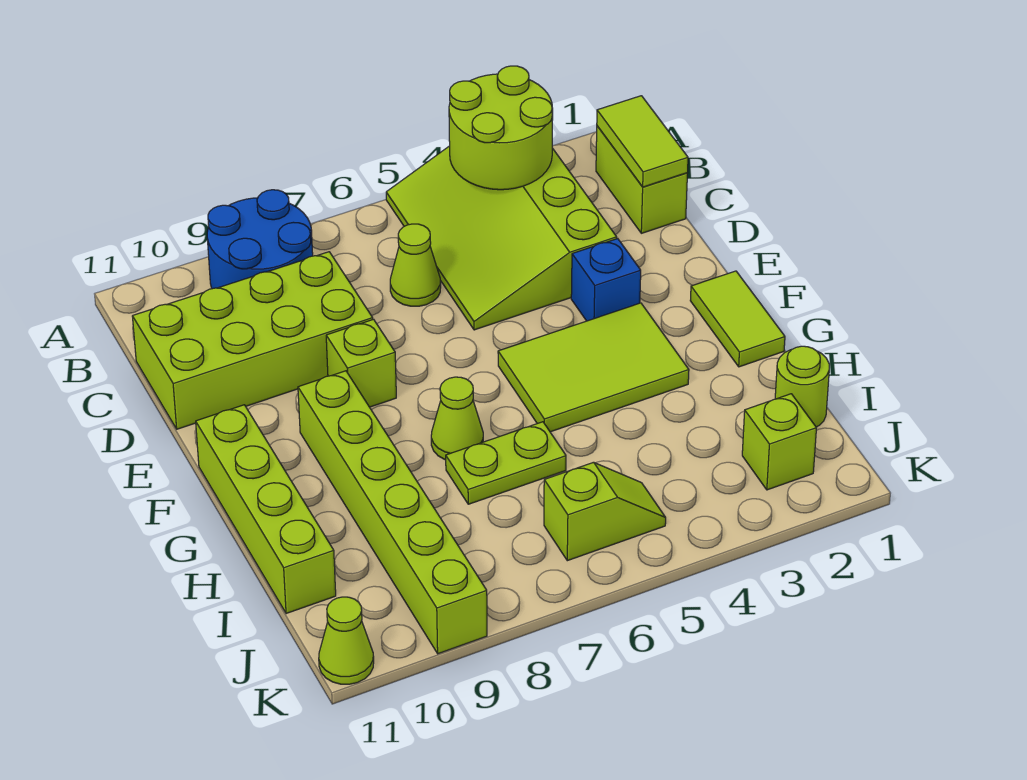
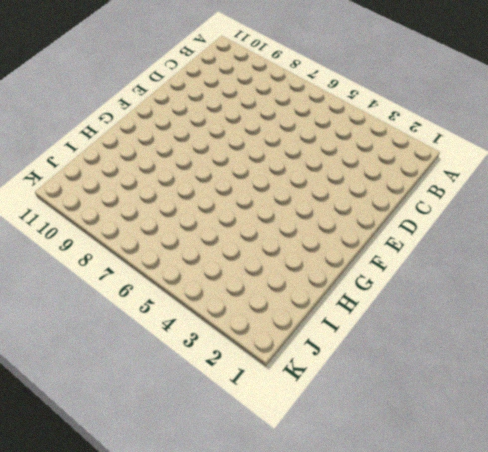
none -> lime 3x4 slope [386,146,617,330]
none -> blue 2x2 round brick [207,190,313,289]
none -> lime 1x2 brick [596,126,687,233]

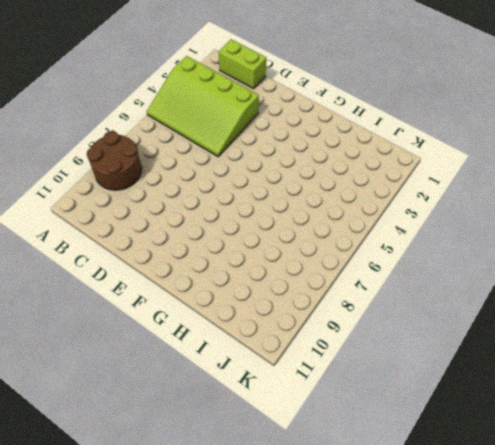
brown 2x2 round brick [87,131,142,190] -> blue 2x2 round brick [207,190,313,289]
none -> lime 1x1 cone [390,224,441,306]
none -> lime 2x4 brick [132,252,373,429]
none -> blue 1x1 brick [571,239,641,321]

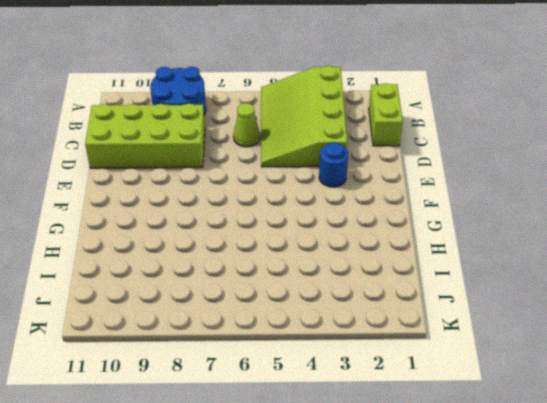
blue 1x1 round brick [319,142,348,187] -> blue 1x1 brick [571,239,641,321]
none -> lime 1x1 brick [326,319,396,407]
none -> lime 1x2 tile [690,271,785,367]
none -> lime 2x3 tile [498,303,689,432]

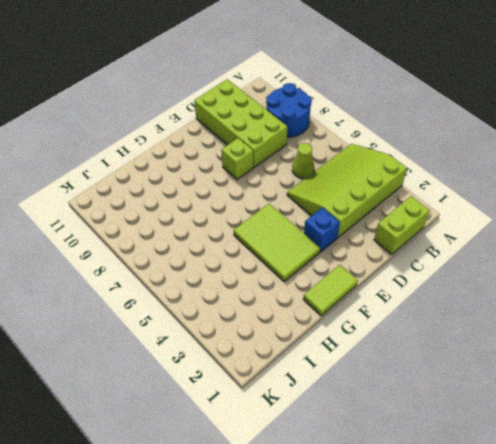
none -> lime 1x6 brick [298,371,487,654]
none -> lime 1x4 brick [196,405,336,614]
none -> lime 1x1 cone [431,377,483,460]

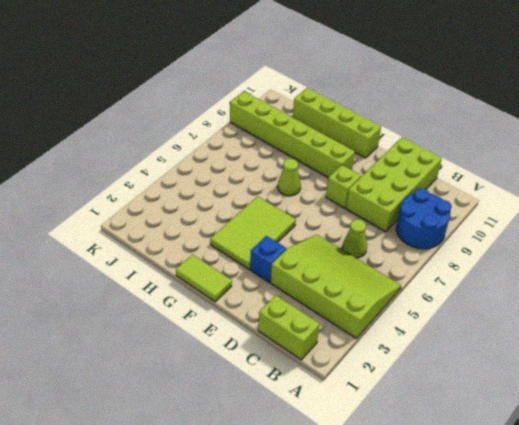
none -> lime 1x2 plate [446,422,566,504]
none -> lime 1x1 round brick [775,346,829,427]
none -> lime 1x1 brick [742,394,816,490]

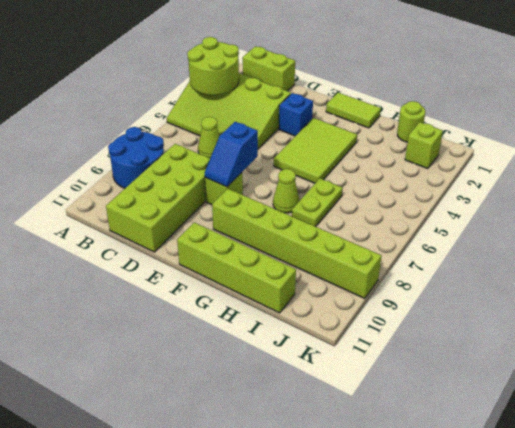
blue 1x2 slope [205,122,258,187] -> none
none -> lime 1x2 slope [544,462,666,561]
none -> lime 1x1 cone [319,597,374,684]
none -> lime 1x2 tile [597,96,688,187]

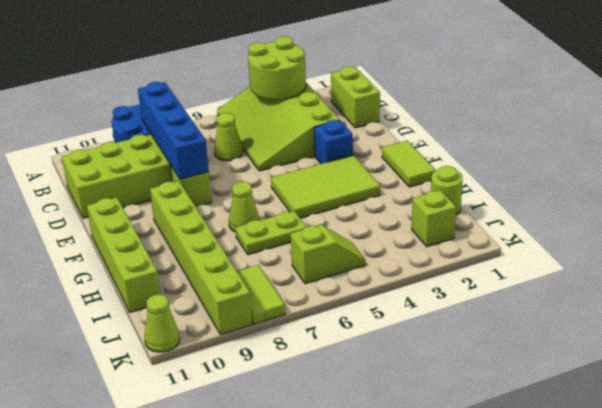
blue 1x4 brick [138,82,209,179] -> none
lime 1x2 tile [237,265,285,324] -> lime 1x2 tile moved to [597,96,688,187]

